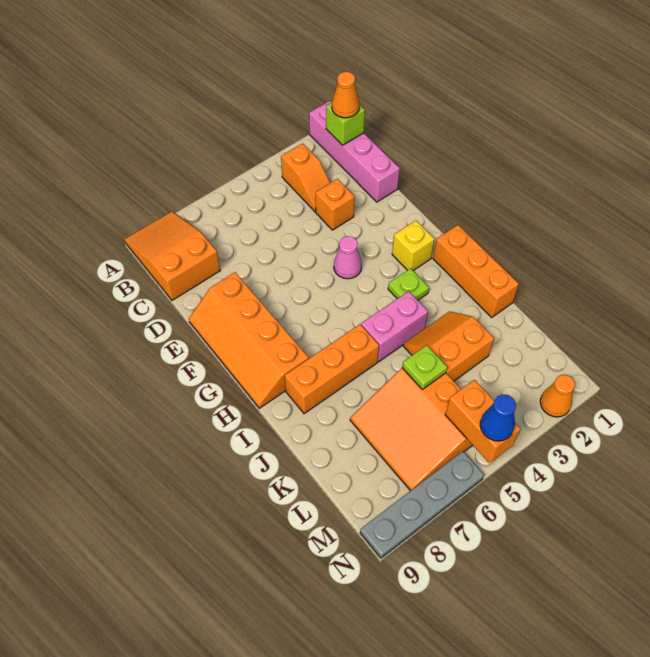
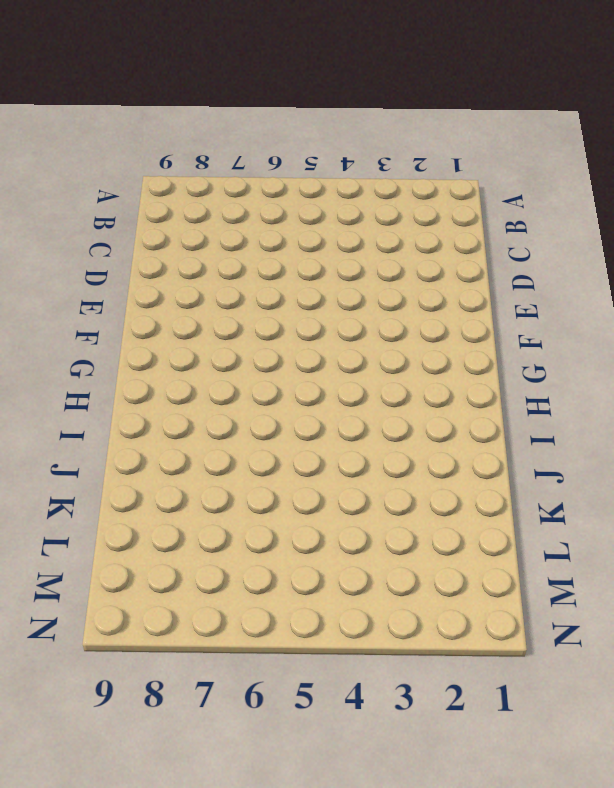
none -> pink 1x4 brick [309,101,400,202]
none -> orange 2x3 slope [124,212,220,300]
none -> orange 1x2 slope [281,143,330,212]

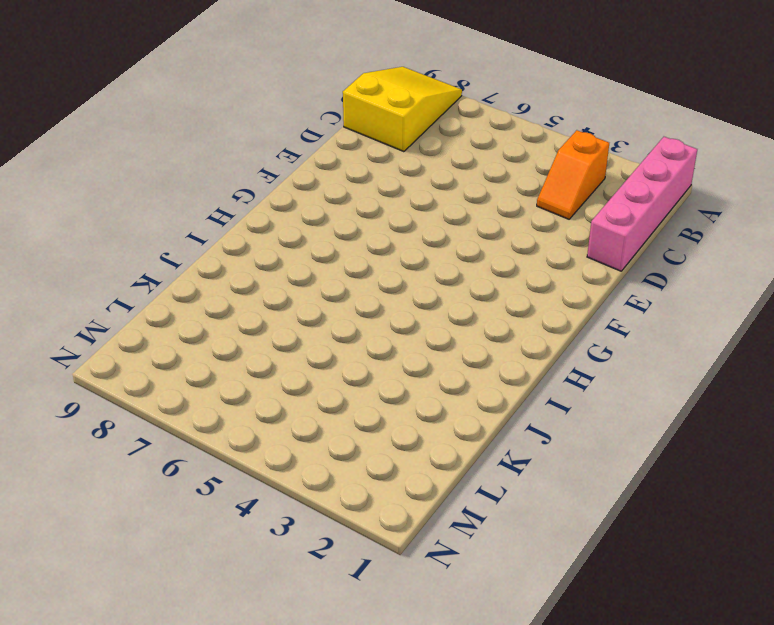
yellow 2x3 slope [343,67,462,152] -> orange 2x3 slope [124,212,220,300]
none -> orange 1x1 brick [316,179,355,230]
none -> orange 2x4 slope [189,272,309,408]
none -> pink 1x1 cone [334,236,362,279]

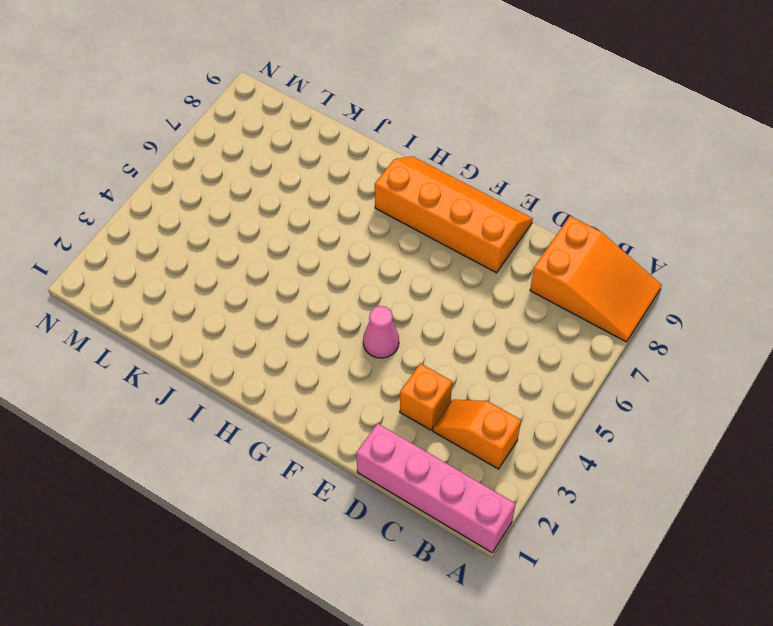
none -> yellow 1x1 brick [392,220,434,270]
none -> orange 1x3 brick [433,225,519,317]
none -> lime 1x1 plate [388,268,429,300]

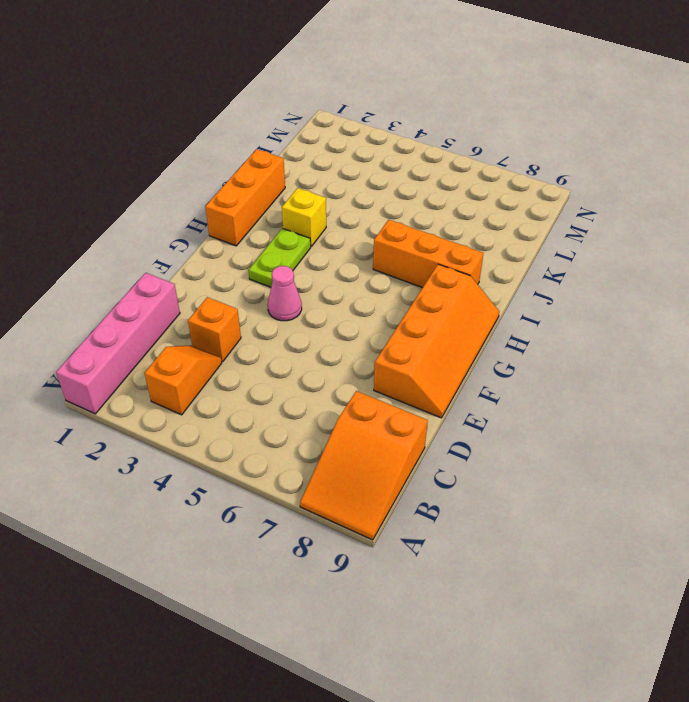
lime 1x2 plate [249,228,311,287] -> lime 1x1 plate [388,268,429,300]
yellow 1x1 brick [282,188,326,246] -> yellow 1x1 brick moved to [392,220,434,270]
none -> pink 1x2 brick [361,291,428,361]
none -> orange 2x2 slope [404,311,494,381]
none -> orange 3x3 slope [350,368,472,491]

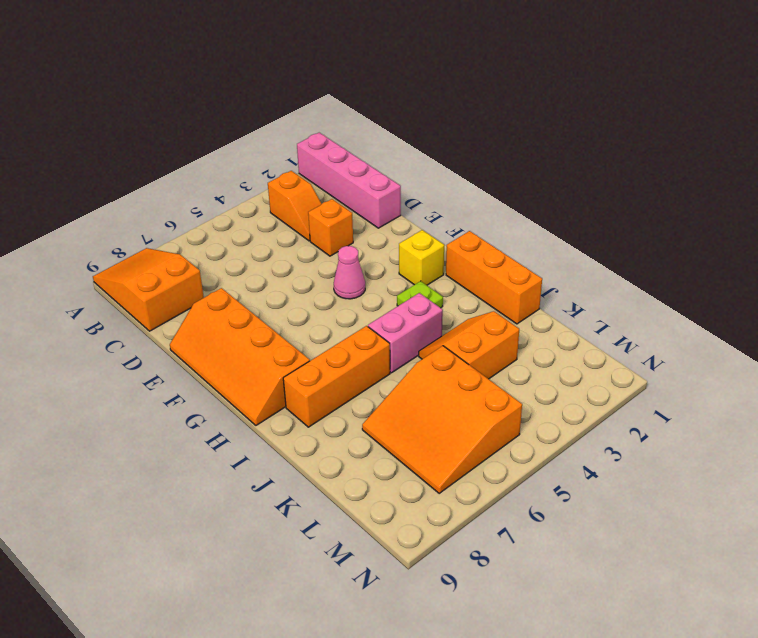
none -> orange 1x1 cone [540,375,575,417]
none -> grey 1x4 plate [360,451,484,558]
none -> lime 1x1 brick [326,103,365,145]

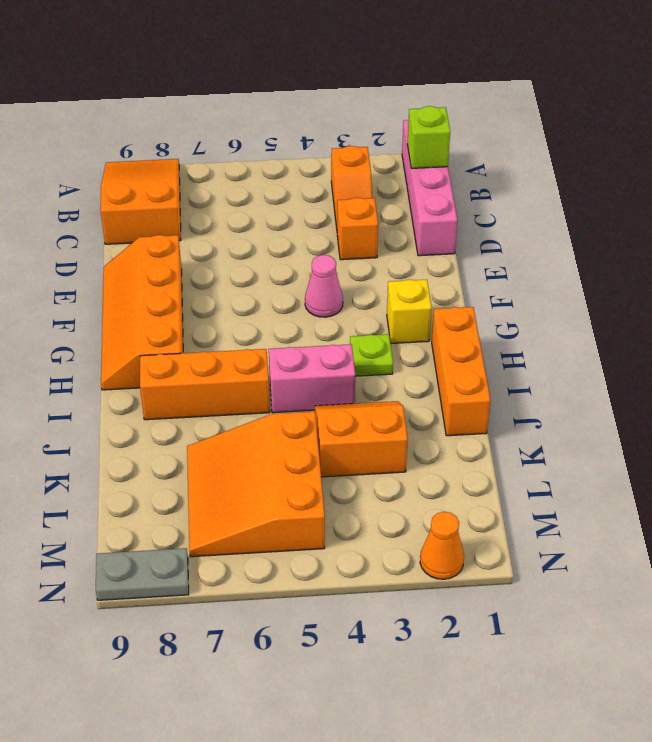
grey 1x2 plate [96,548,189,600] -> grey 1x4 plate [360,451,484,558]
none -> lime 1x1 plate [402,345,447,389]
none -> orange 1x2 brick [445,380,521,463]
none -> orange 1x1 cone [332,72,359,118]

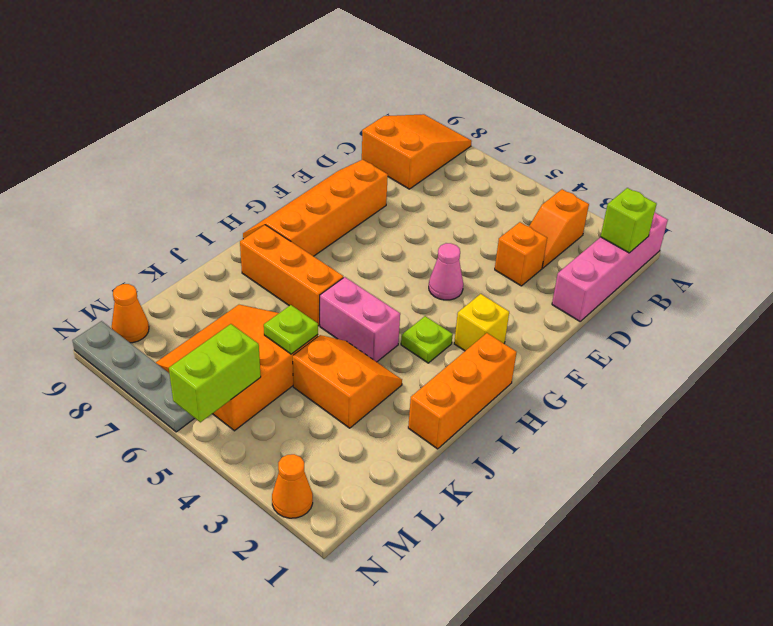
lime 1x2 brick [169,324,261,422] -> orange 1x2 brick [445,380,521,463]
orange 1x1 cone [112,284,149,343] -> orange 1x1 cone moved to [332,72,359,118]
none -> blue 1x1 cone [480,394,516,441]

